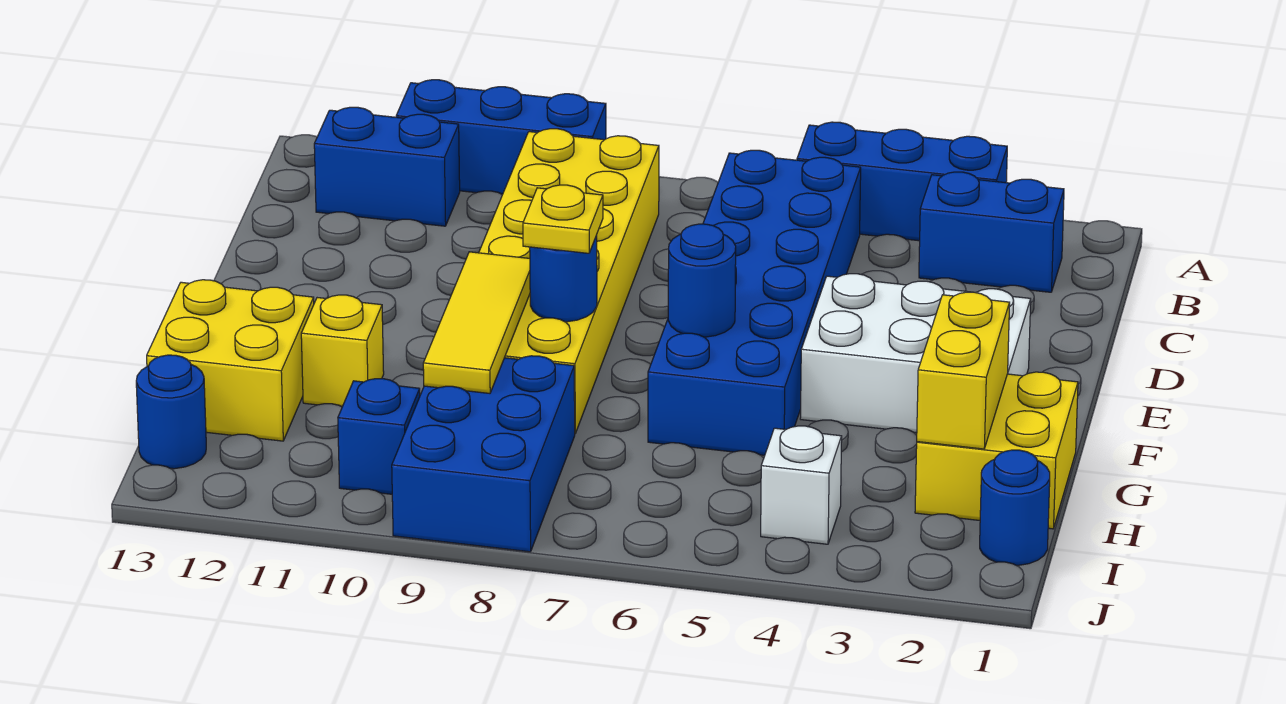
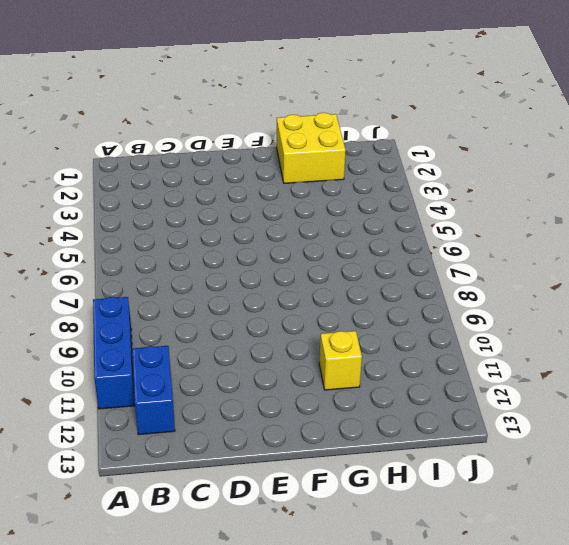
none -> blue 1x3 brick [797,122,1007,241]
none -> blue 1x2 brick [919,172,1064,292]
none -> blue 2x6 brick [648,150,861,455]

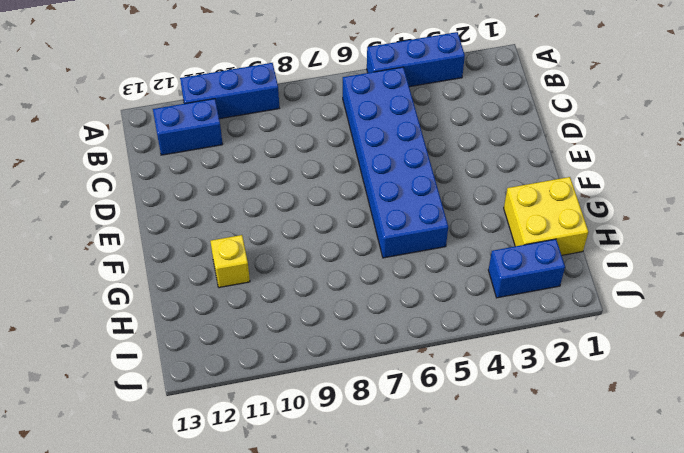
blue 1x2 brick [488,239,565,298] -> blue 1x2 brick moved to [919,172,1064,292]
none -> yellow 2x6 brick [479,129,659,433]
none -> white 2x3 brick [800,274,1031,433]
none -> yellow 2x2 brick [147,280,314,441]

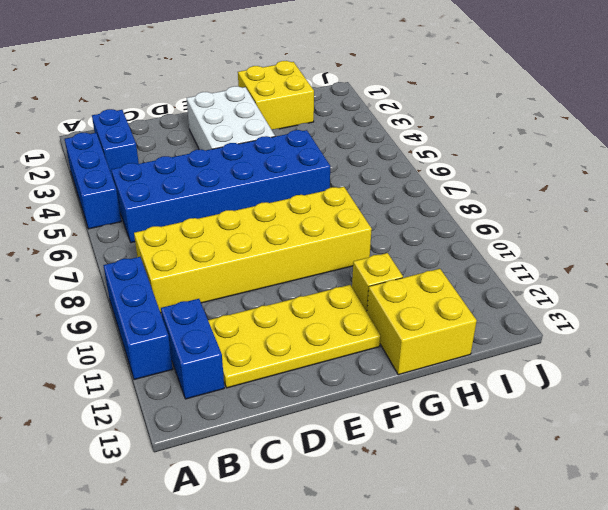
yellow 2x4 plate [208,285,381,388] -> none
none -> blue 2x3 brick [392,356,575,552]
none -> blue 1x1 round brick [980,450,1050,565]
none -> white 1x1 brick [761,426,842,544]

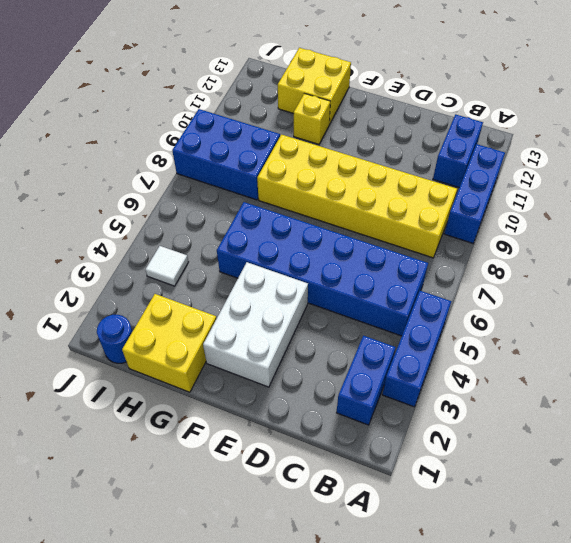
white 1x1 tile [145,246,188,286] -> white 1x1 brick [761,426,842,544]
none -> blue 1x1 brick [338,379,420,494]
none -> blue 1x1 round brick [136,355,206,469]
none -> blue 1x1 round brick [668,224,736,337]

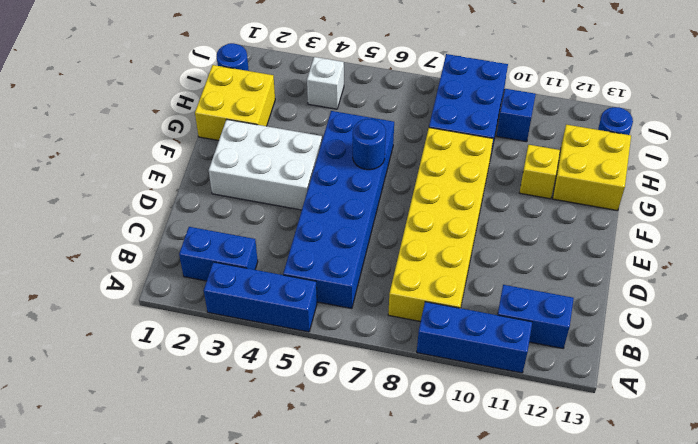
none -> blue 1x1 round brick [530,235,597,322]
none -> yellow 1x3 tile [423,252,530,393]
none -> yellow 1x2 brick [917,292,1010,449]

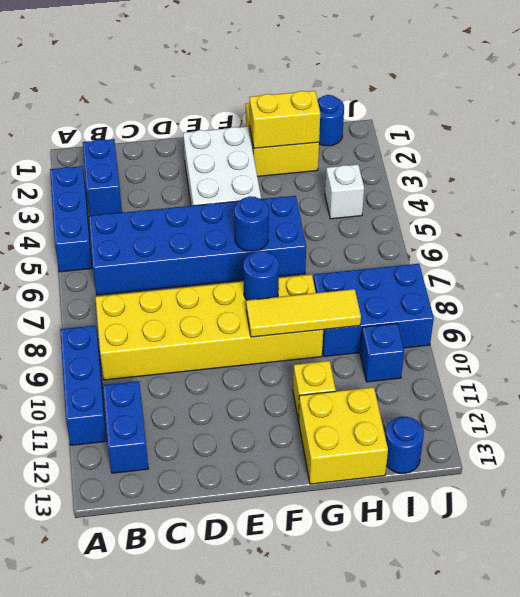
none -> yellow 1x1 plate [523,185,603,253]

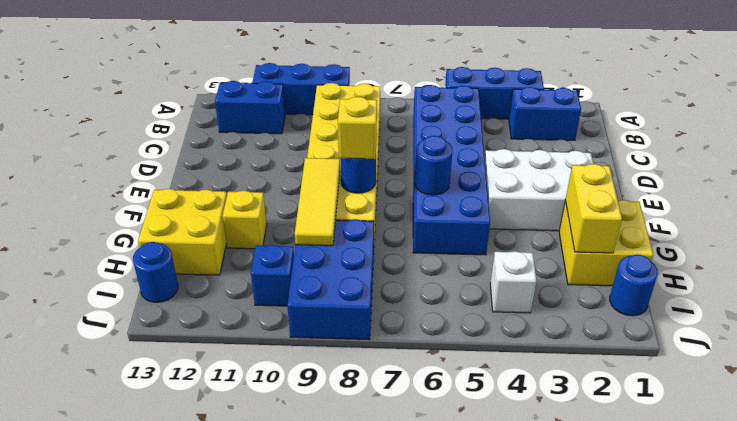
yellow 1x1 brick [338,97,377,159] -> yellow 1x1 plate [523,185,603,253]

